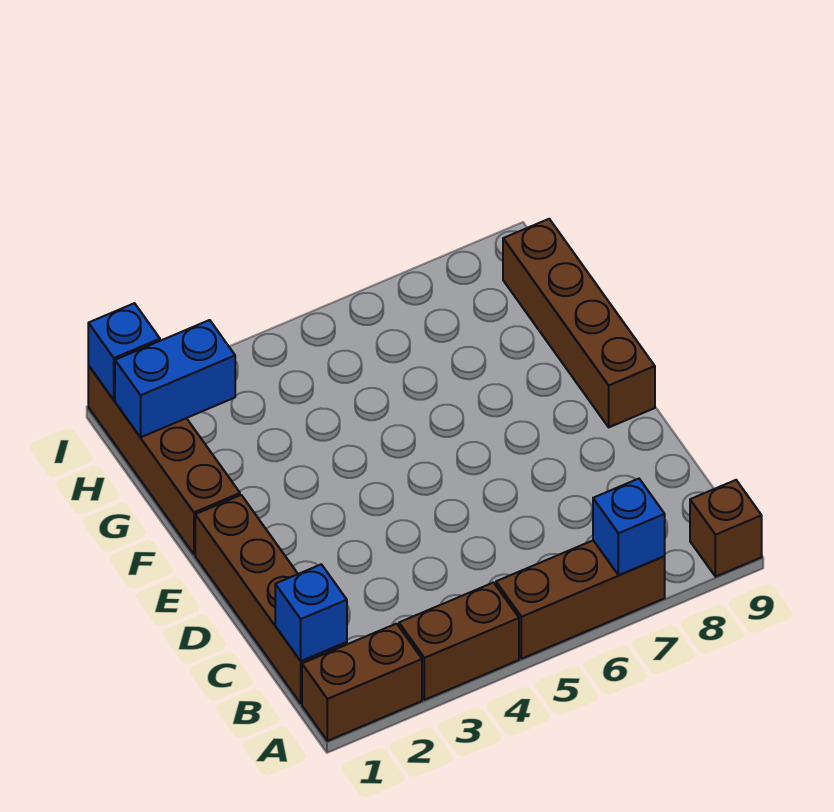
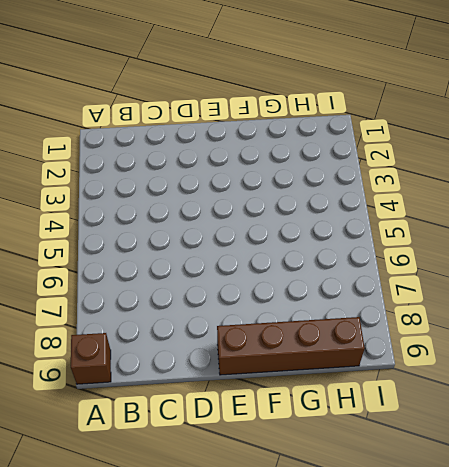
none -> brown 1x2 brick [302,624,422,741]
none -> brown 1x2 brick [399,583,519,700]

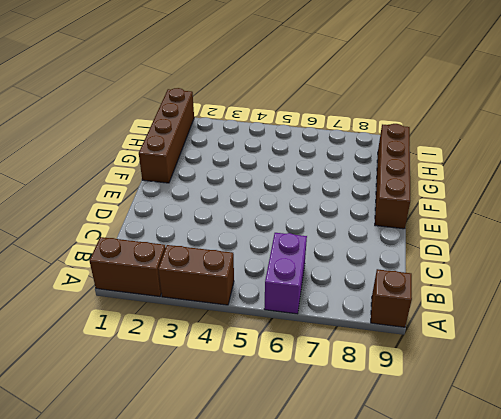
purple 1x2 brick [264,233,307,314] -> brown 1x3 brick [496,541,665,659]
none -> brown 1x4 brick [195,495,347,703]
none -> blue 1x1 brick [593,479,665,575]

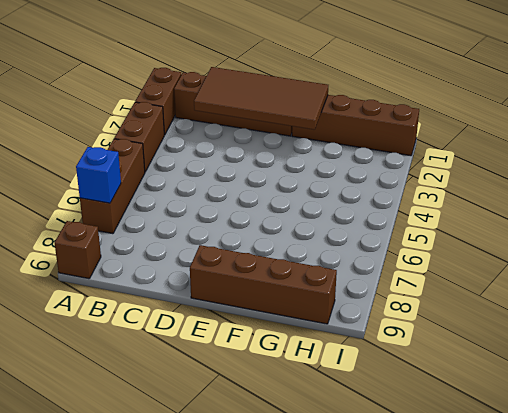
brown 2x4 tile [194,67,328,130] -> none
none -> blue 1x1 brick [275,564,347,661]
none -> blue 1x2 brick [115,320,235,437]

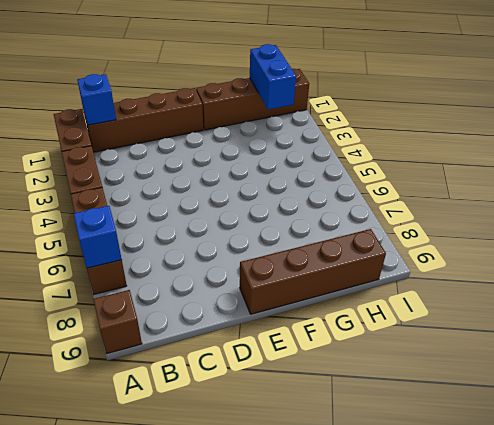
none -> blue 1x1 brick [88,303,160,400]

